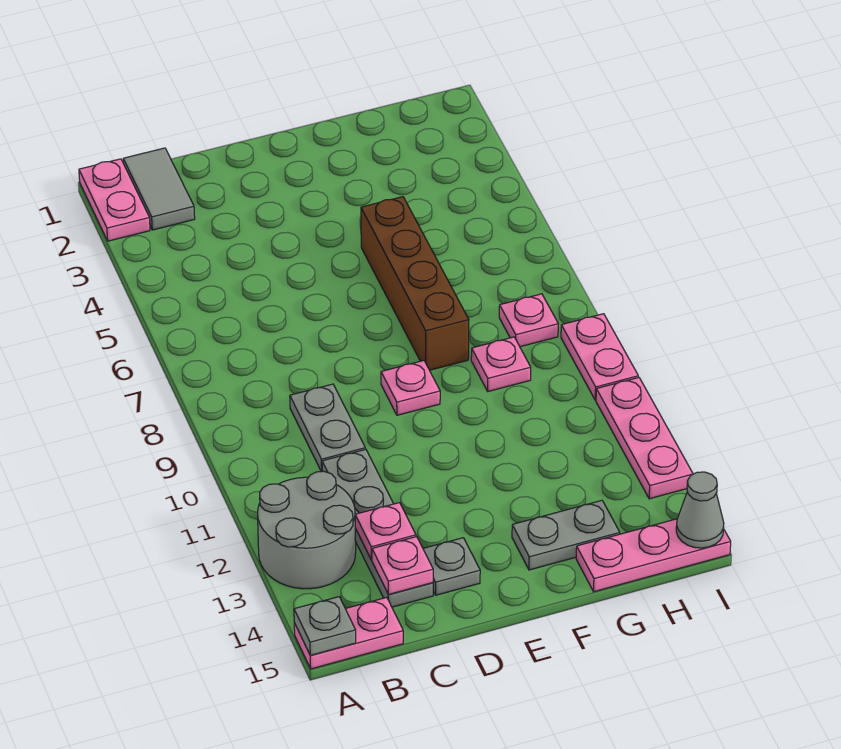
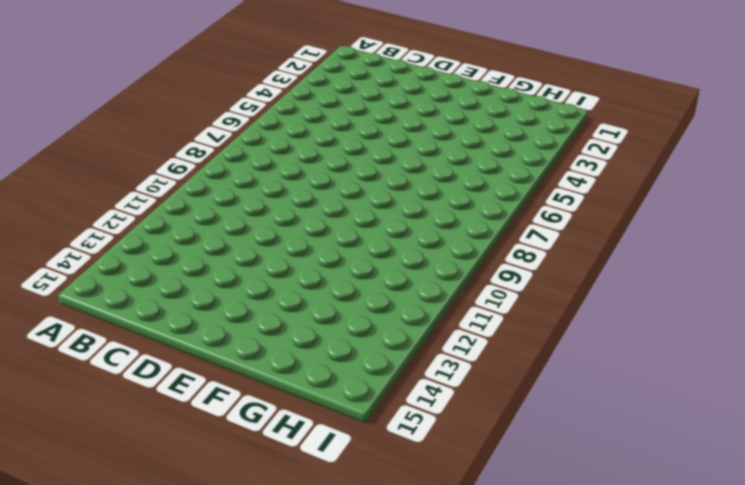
none -> pink 1x2 plate [79,159,150,241]
none -> grey 2x2 round brick [258,471,356,589]
none -> pink 1x2 plate [294,597,403,669]

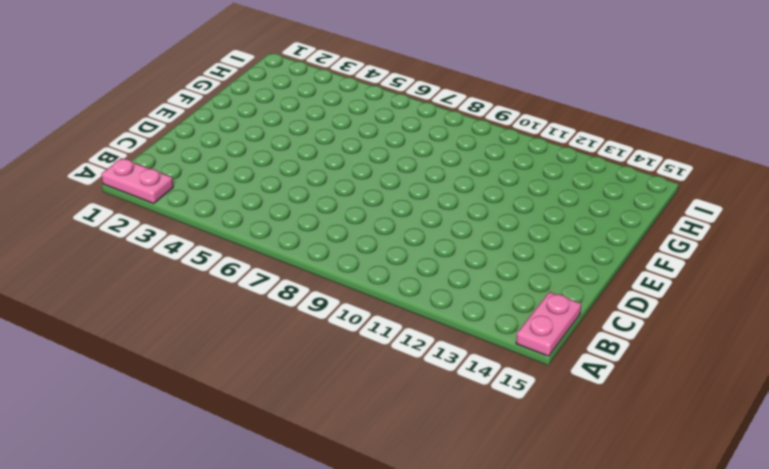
none -> grey 2x2 round brick [258,471,356,589]
none -> grey 1x2 tile [123,148,195,230]
none -> grey 1x2 plate [290,384,365,472]

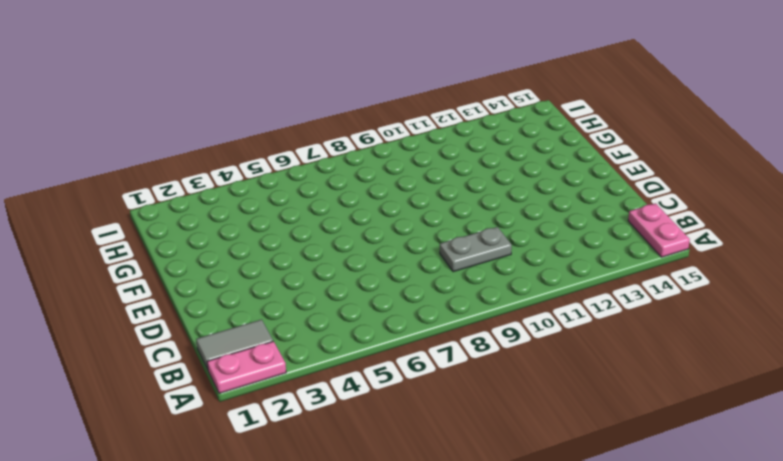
none -> grey 2x2 round brick [258,471,356,589]
none -> grey 1x4 plate [322,449,433,607]
none -> grey 1x1 plate [423,538,480,595]

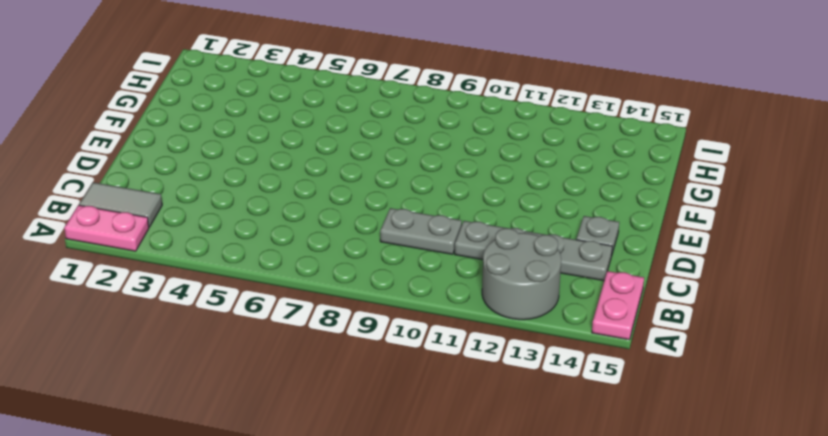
none -> pink 1x1 plate [381,361,440,415]
none -> brown 1x4 brick [361,197,469,370]
none -> grey 1x2 plate [512,500,620,570]

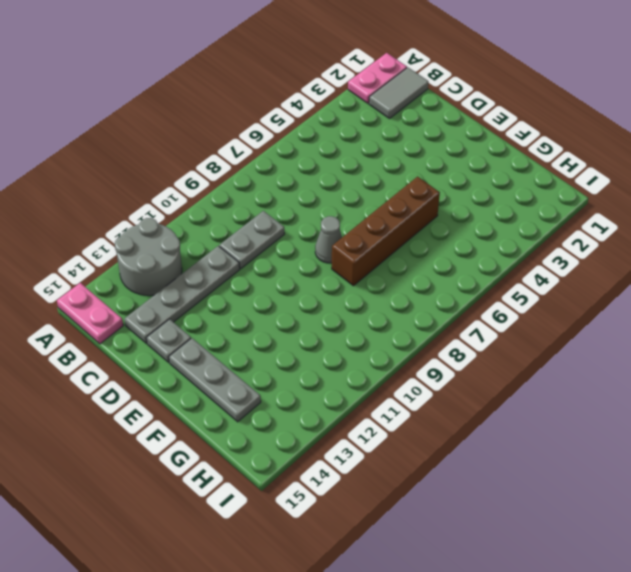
grey 1x1 cone [315,216,342,263] -> grey 1x1 cone moved to [676,472,724,548]
grey 1x3 plate [169,338,261,422] -> grey 1x2 plate [512,500,620,570]
none -> pink 1x1 plate [381,361,440,415]
none -> pink 1x1 plate [471,337,531,391]
none -> pink 1x3 plate [576,519,731,592]

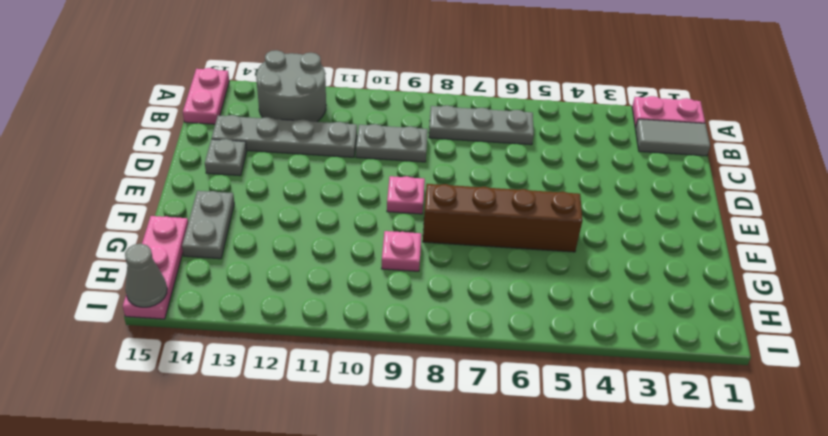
grey 1x3 plate [429,105,534,145] -> none
none -> pink 1x1 plate [499,294,558,347]
none -> pink 1x2 plate [561,314,638,400]
none -> pink 1x3 plate [596,377,693,499]

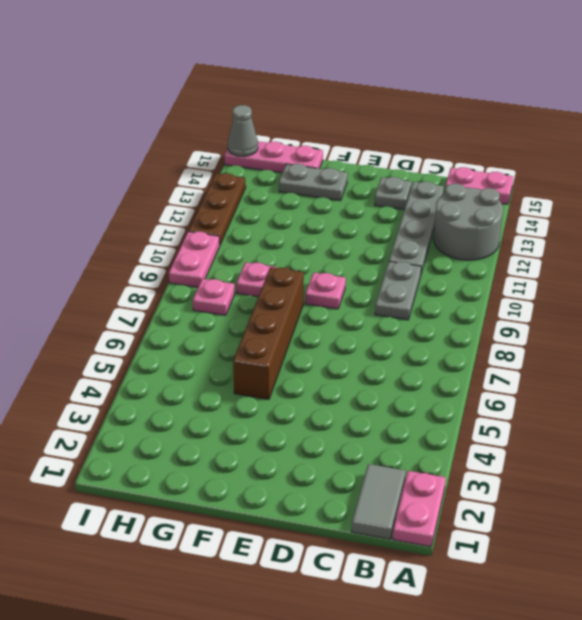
brown 1x3 plate [189,173,246,245] -> pink 1x3 plate [596,377,693,499]
none -> grey 1x1 plate [294,597,356,655]
none -> pink 1x1 plate [355,503,416,560]
none -> pink 1x1 plate [372,537,433,595]

